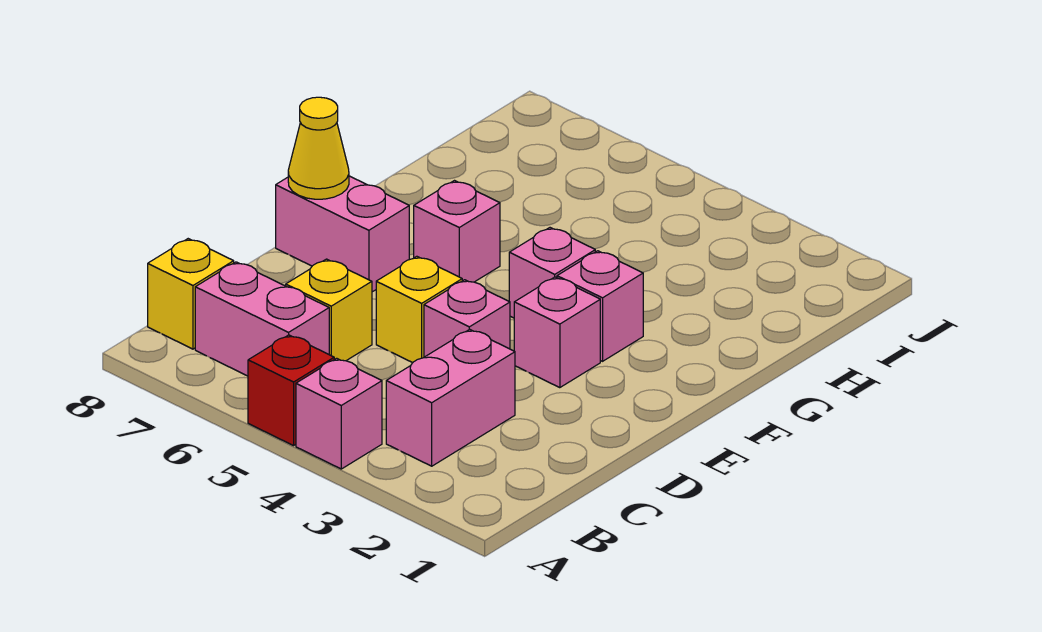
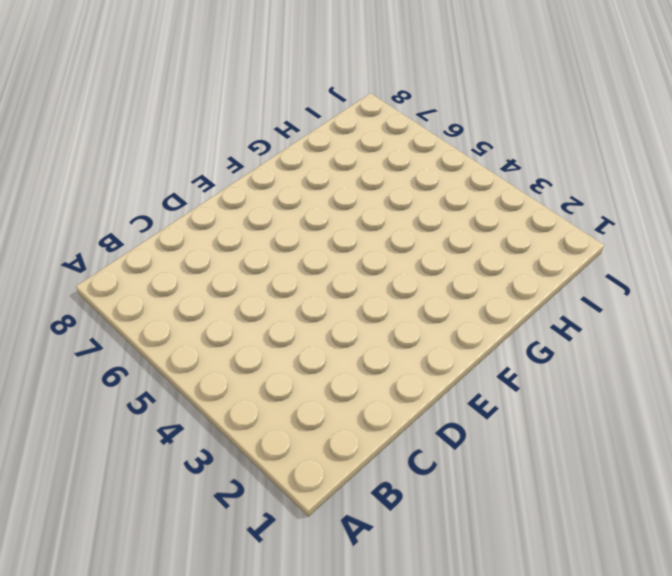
none -> pink 1x1 brick [296,358,382,469]
none -> red 1x1 brick [248,335,334,446]
none -> pink 1x2 brick [386,329,515,466]

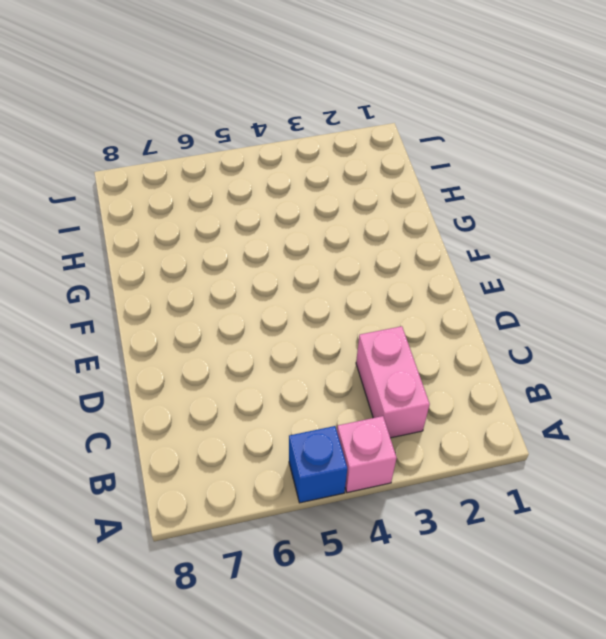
blue 1x1 brick [289,426,347,503] -> red 1x1 brick [248,335,334,446]
none -> pink 1x2 brick [195,262,329,376]
none -> yellow 1x1 brick [148,239,234,349]
none -> yellow 1x1 brick [286,259,372,361]

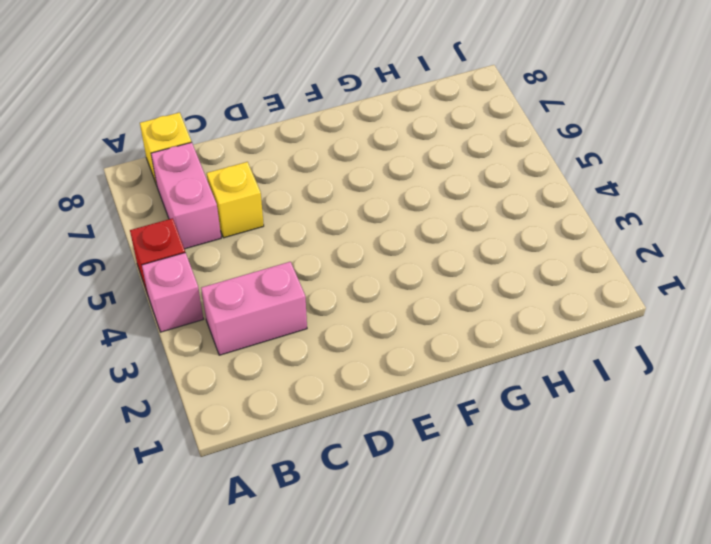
none -> pink 1x1 brick [424,280,510,357]
none -> yellow 1x1 brick [376,256,462,363]
none -> pink 1x1 brick [514,277,600,388]

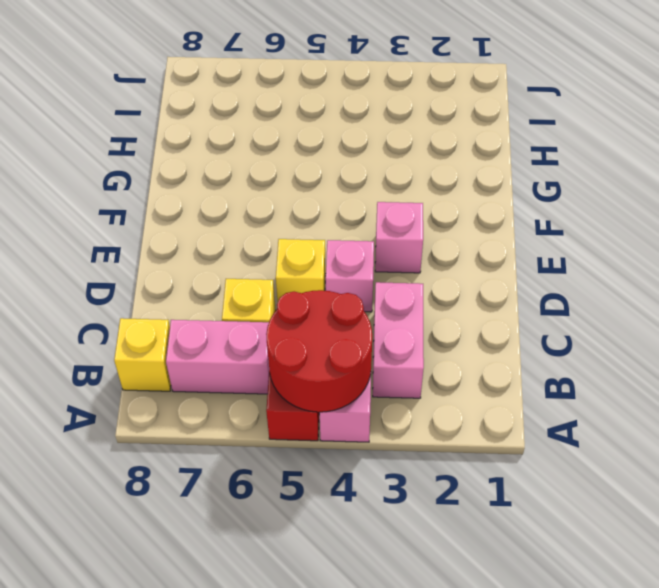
red 2x2 round brick [266,290,372,412] -> none
none -> pink 1x2 brick [276,176,409,292]
none -> pink 1x1 brick [557,251,643,361]
none -> pink 1x1 brick [509,228,595,318]

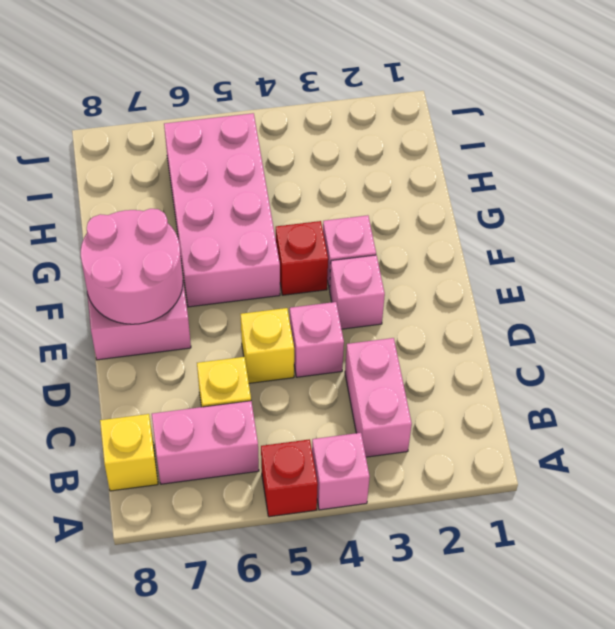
pink 2x2 round brick [81,209,183,324] -> yellow 1x1 cone [288,97,349,199]
red 1x1 brick [276,221,328,295] -> pink 1x1 brick [509,228,595,318]
pink 2x4 brick [164,113,280,307] -> pink 1x1 brick [414,181,500,282]

